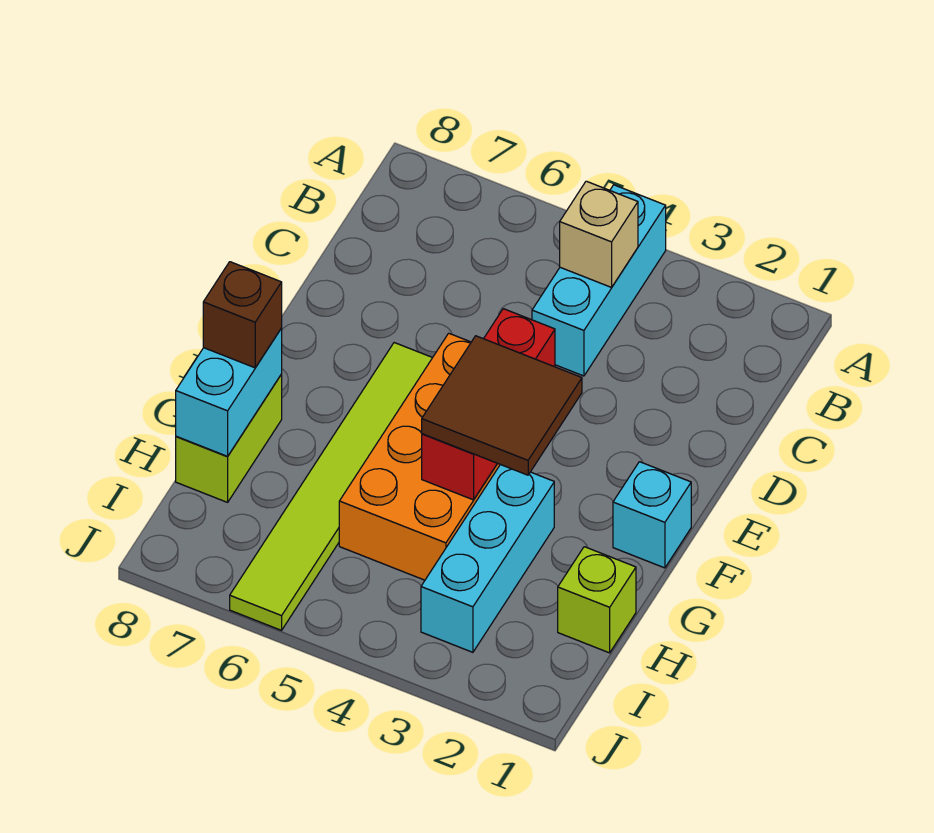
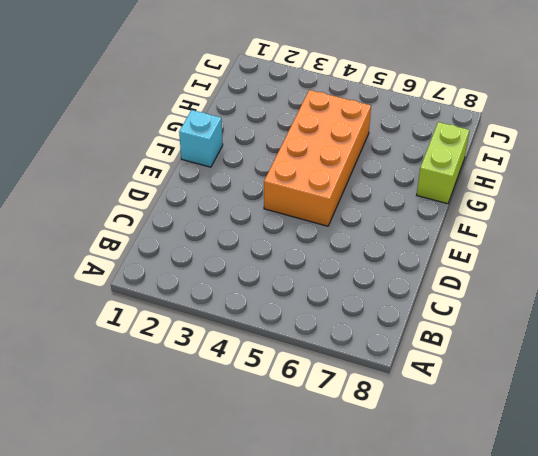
none -> cyan 1x3 brick [532,185,666,376]
none -> lime 1x6 tile [230,343,432,630]
none -> cyan 1x3 brick [421,465,554,652]

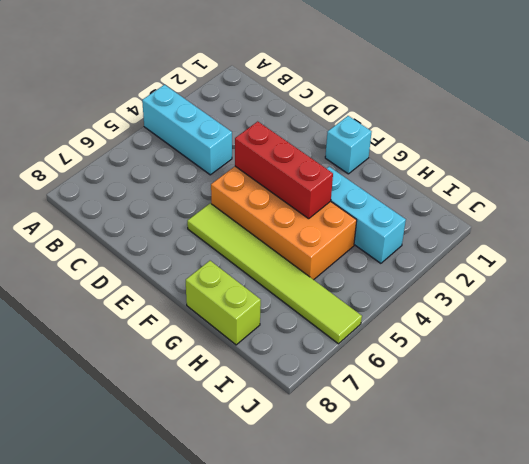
none -> lime 1x1 brick [558,547,636,653]
none -> tan 1x1 brick [560,181,638,287]
none -> cyan 1x2 brick [176,328,282,456]

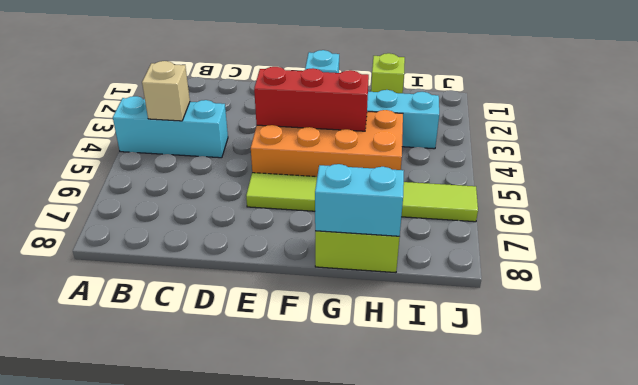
none -> brown 2x2 tile [422,336,582,475]
none -> brown 1x1 brick [203,262,282,368]

